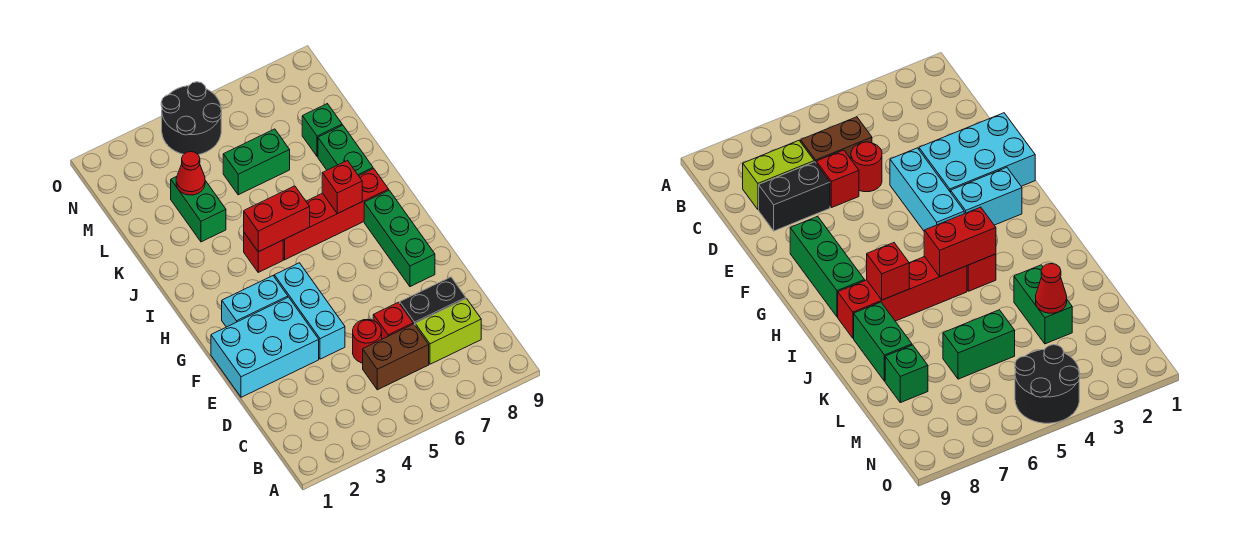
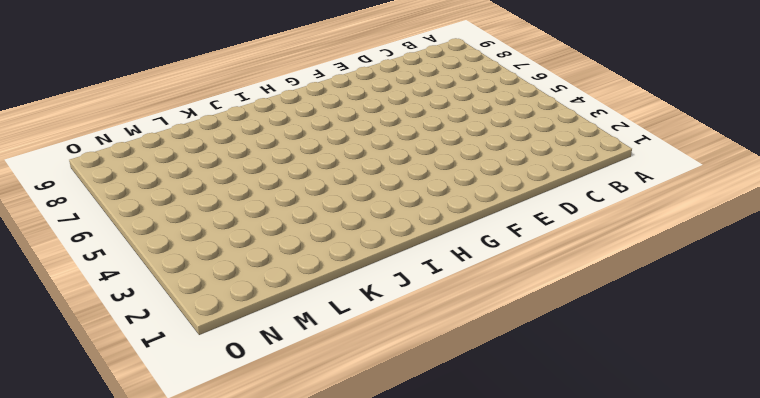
none -> brown 1x2 brick [363,324,429,390]
none -> lime 1x2 brick [415,299,481,364]
none -> red 1x1 round brick [353,319,382,363]

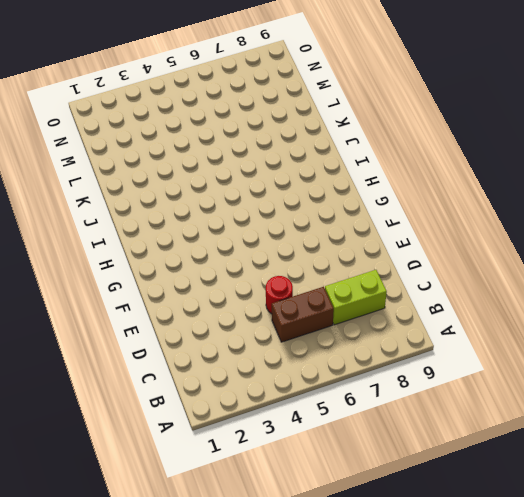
none -> red 1x1 brick [373,302,413,339]
none -> black 1x2 brick [400,277,466,324]
none -> cyan 2x3 brick [211,297,319,397]

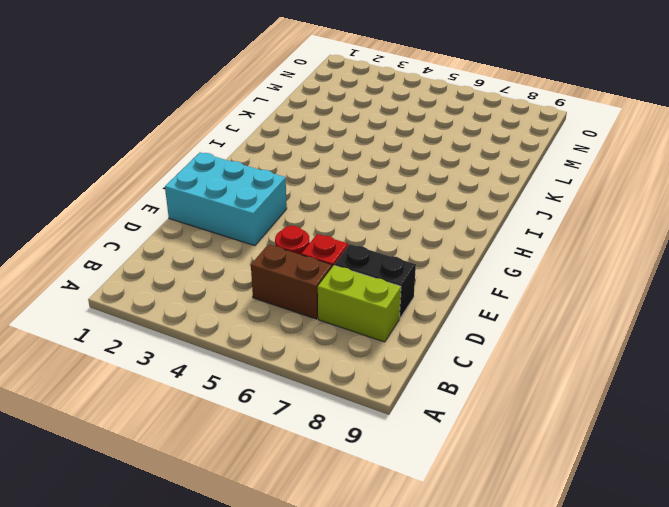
none -> cyan 1x3 brick [274,263,345,359]
none -> green 1x3 brick [364,190,435,287]
none -> cyan 1x2 brick [222,276,288,327]

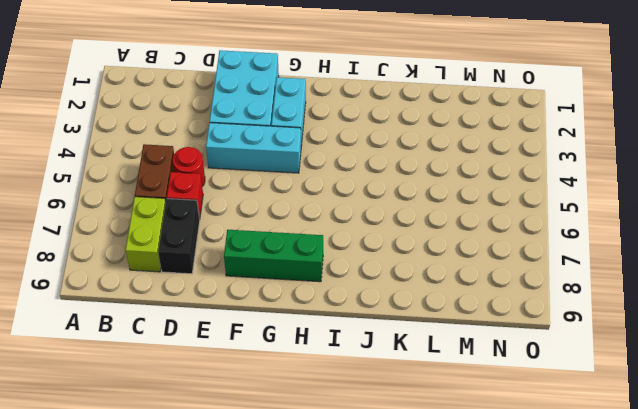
none -> red 1x1 brick [244,233,283,272]
none -> red 1x4 brick [283,169,389,260]
none -> green 1x2 brick [318,125,373,176]

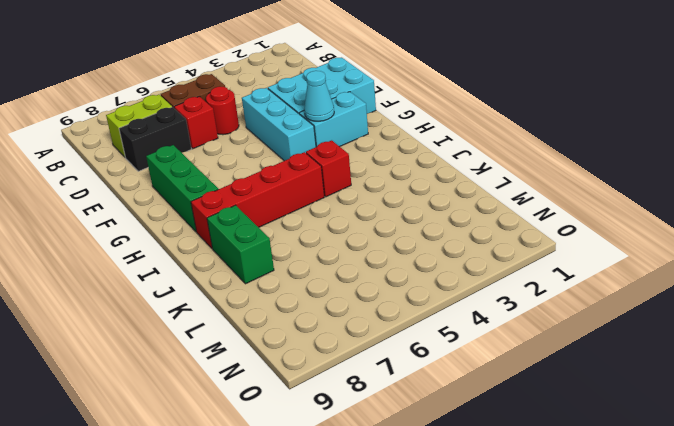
cyan 1x1 cone [304,71,334,121] -> none
none -> green 1x2 brick [171,176,226,242]
none -> green 1x2 brick [223,129,290,195]
none -> green 1x1 brick [302,104,342,157]

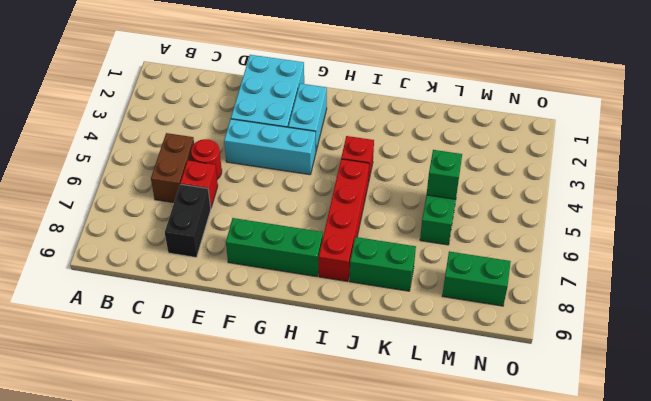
green 1x1 brick [427,150,462,199] -> green 1x1 brick moved to [302,104,342,157]
green 1x2 brick [442,251,511,306] -> green 1x2 brick moved to [171,176,226,242]
none -> lime 1x2 brick [415,299,481,364]
none -> black 2x2 round brick [161,82,222,155]
none -> red 1x2 brick [244,186,310,252]

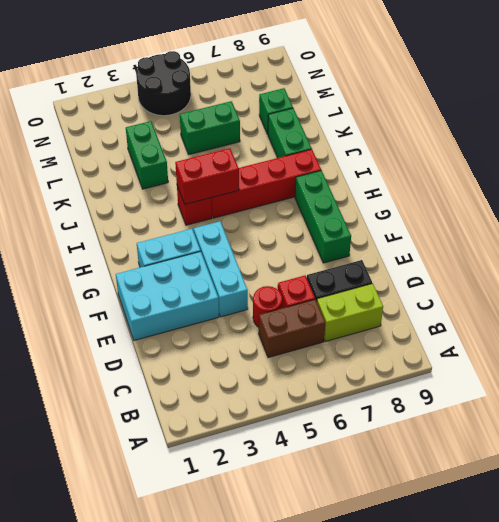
none -> red 1x1 brick [322,161,362,214]
none -> red 1x1 cone [176,151,205,195]

